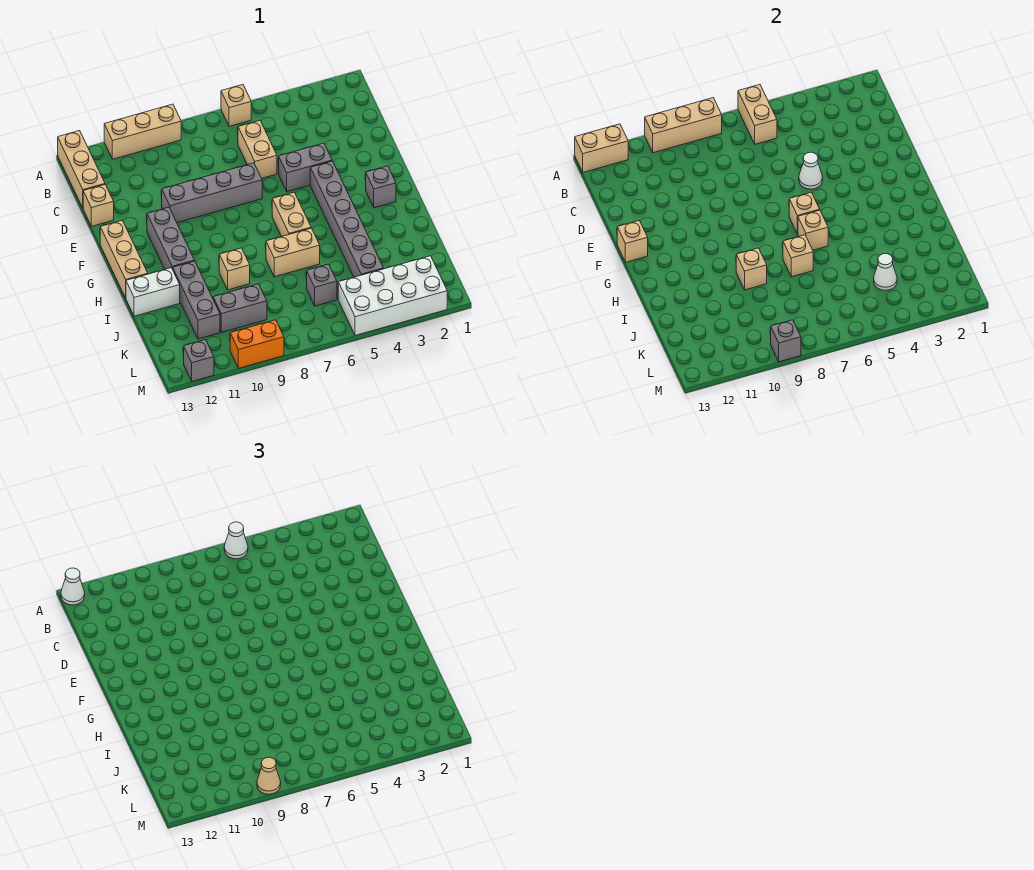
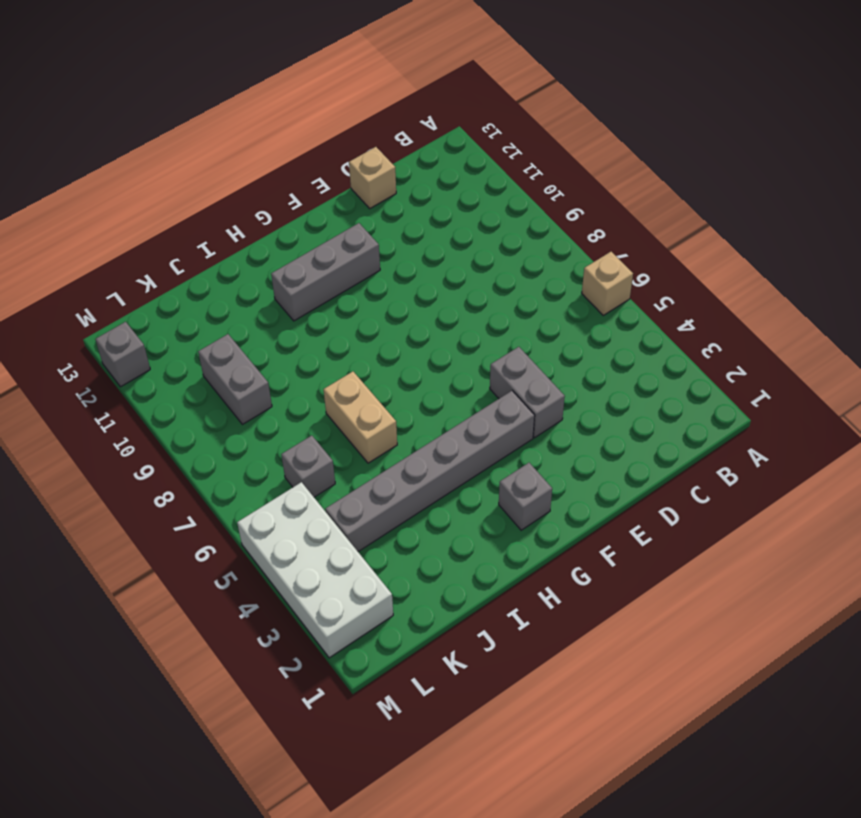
none -> tan 1x3 brick [104,104,181,159]
none -> tan 1x3 brick [58,131,105,208]
none -> tan 1x2 brick [238,121,277,178]
none -> grey 1x4 brick [162,163,262,223]

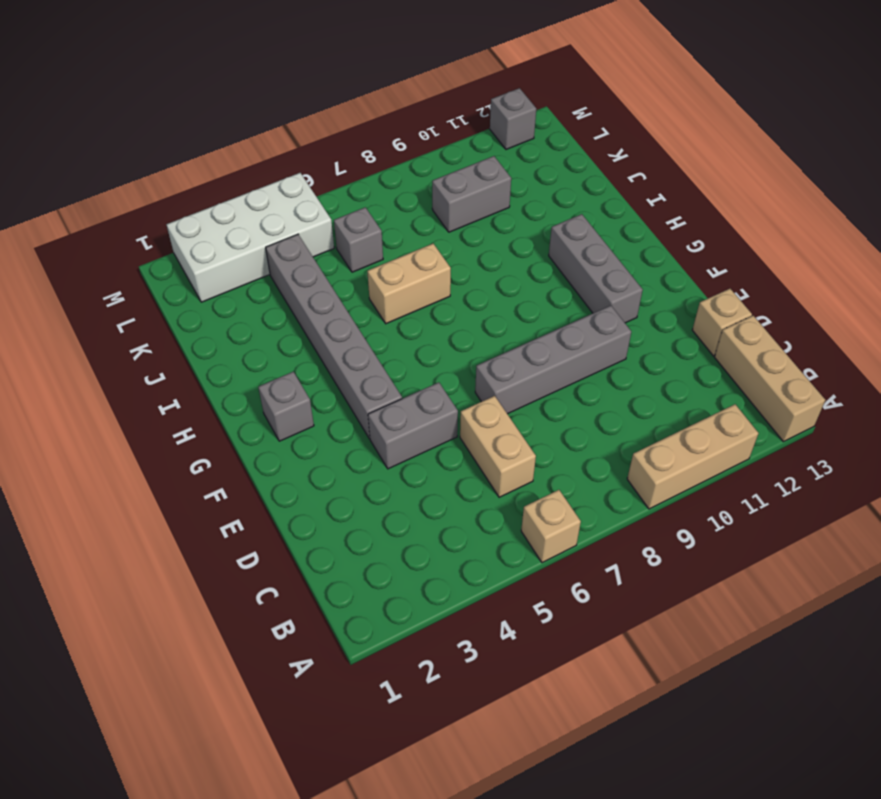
none -> tan 1x3 brick [100,221,148,298]
none -> tan 1x2 brick [272,192,311,237]
none -> tan 1x1 brick [219,248,250,290]
none -> grey 1x3 brick [173,261,220,339]

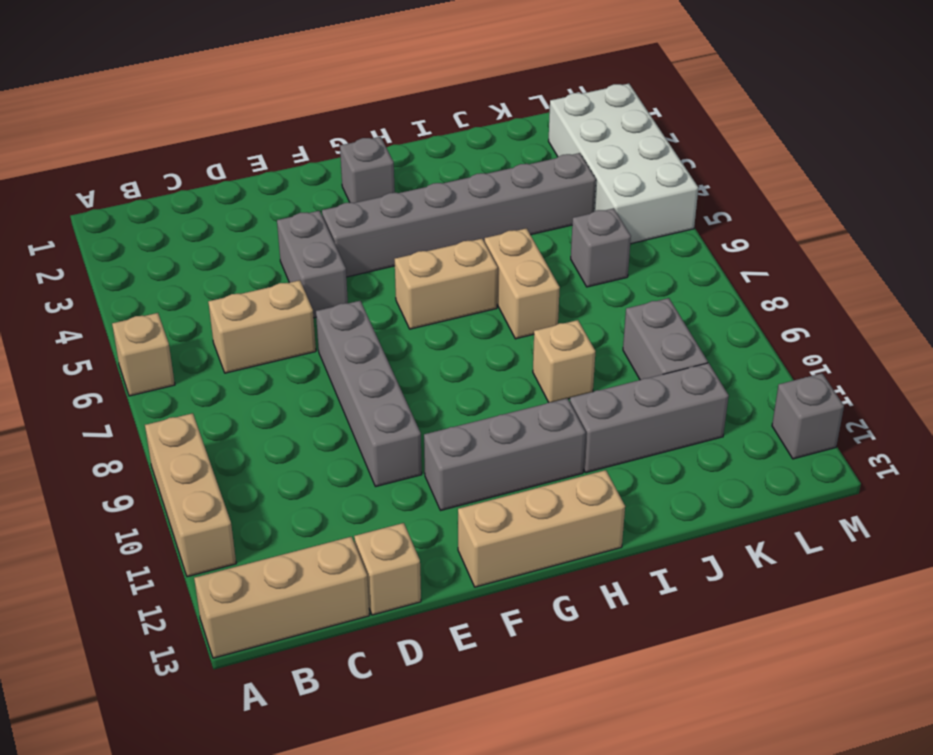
none -> white 1x2 brick [126,268,180,316]
none -> orange 1x2 brick [230,320,284,368]
none -> tan 1x2 brick [738,85,777,144]
none -> tan 1x3 brick [645,98,722,153]

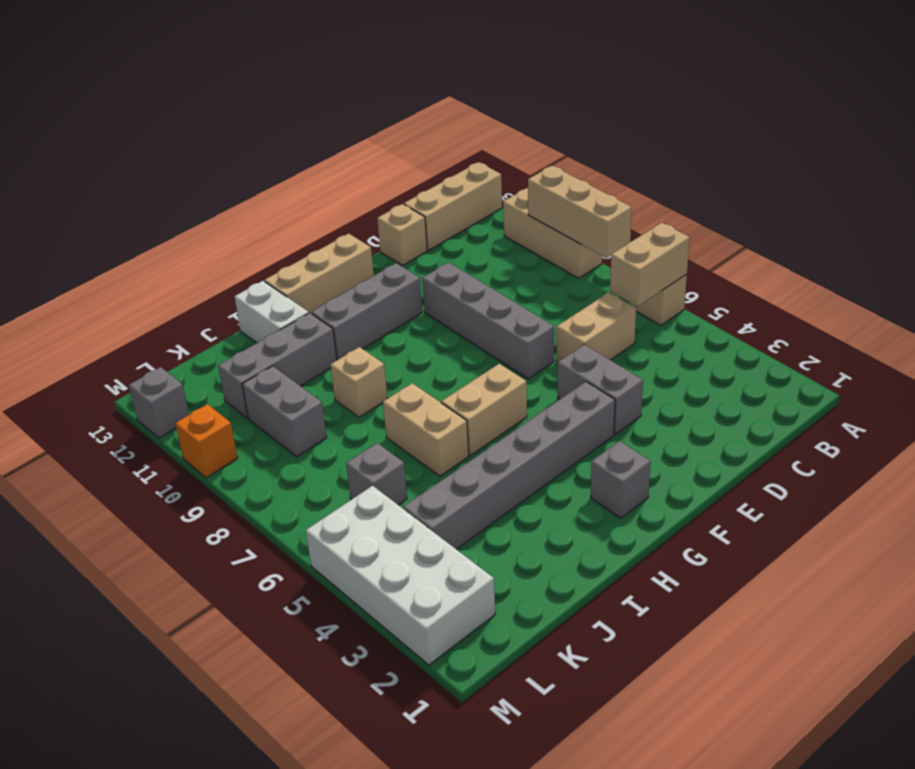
orange 1x1 brick [175,404,237,478] -> orange 1x2 brick [230,320,284,368]
none -> tan 1x2 brick [575,124,628,172]
none -> white 1x1 cone [799,152,823,189]
none -> tan 1x1 brick [617,221,648,262]
none -> tan 1x1 brick [789,192,820,234]

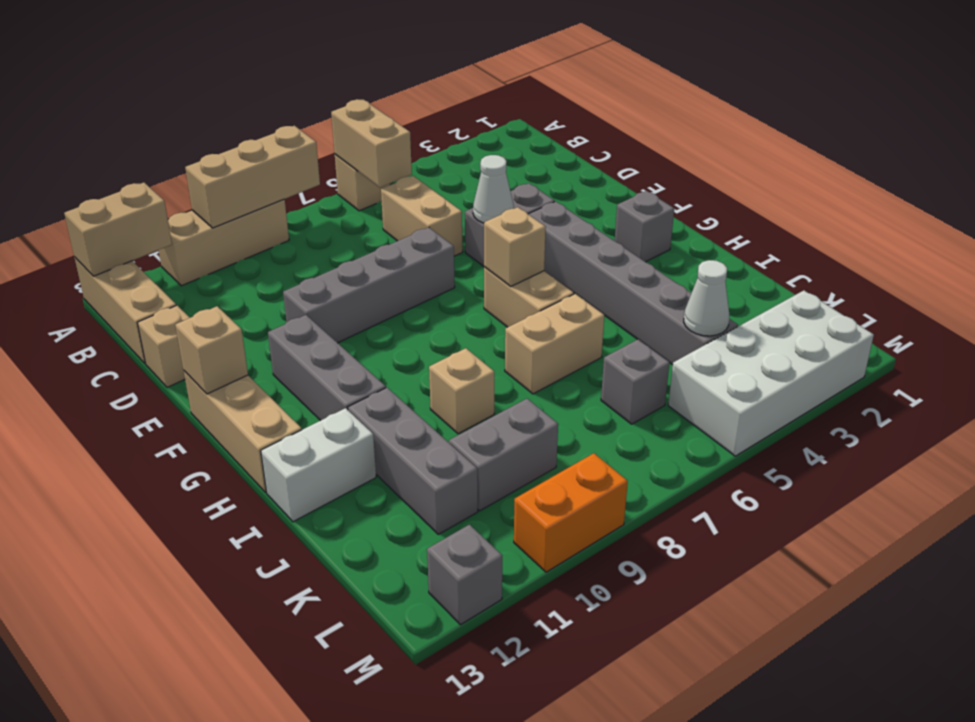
none -> tan 1x1 brick [798,210,828,250]
none -> tan 1x1 brick [783,235,813,277]
none -> tan 1x1 brick [736,248,767,290]
none -> grey 1x1 brick [771,320,801,362]

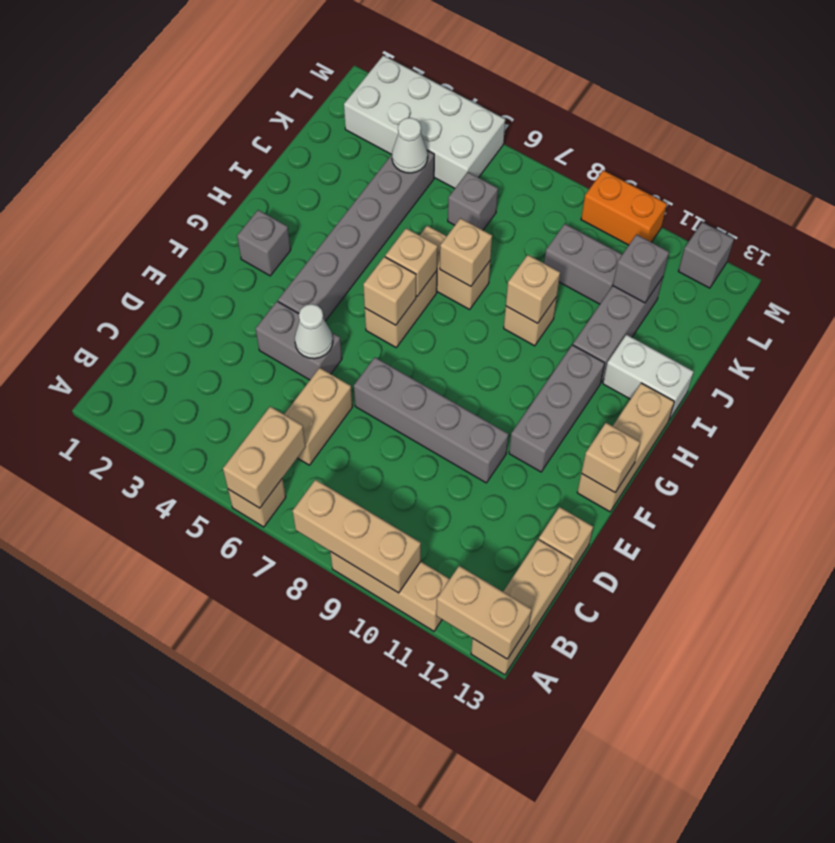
grey 1x1 brick [613,235,669,303] -> grey 1x1 brick moved to [771,320,801,362]
none -> white 1x1 cone [224,522,248,559]
none -> white 1x1 cone [61,568,85,605]
none -> tan 1x1 cone [257,757,281,794]

